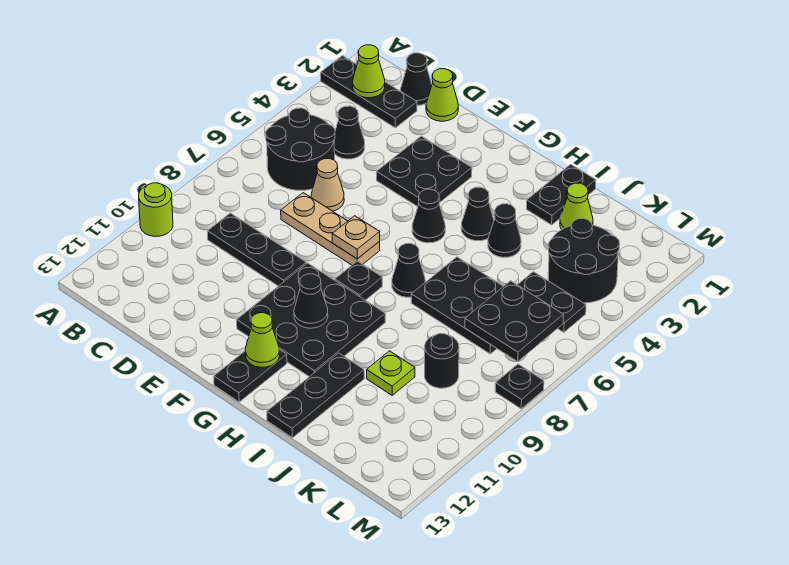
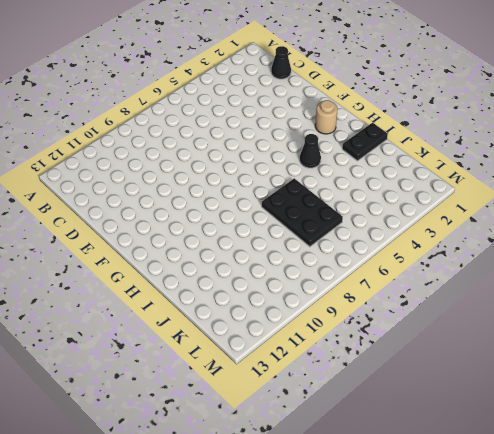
tan 1x1 round brick [315,100,338,134] -> none
none -> black 1x3 plate [321,56,417,128]
none -> lime 1x1 round brick [139,183,173,237]
none -> black 2x2 round brick [266,108,335,190]
none -> black 1x1 cone [334,106,365,159]

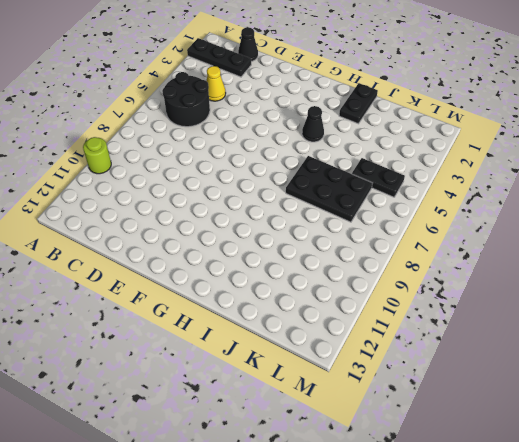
yellow 1x1 cone [207,66,226,101] -> black 1x1 cone [334,106,365,159]
none -> black 1x3 plate [208,213,306,286]
none -> lime 1x1 cone [426,69,458,121]
none -> tan 1x1 cone [311,158,344,211]
none -> tan 1x3 plate [281,193,380,265]

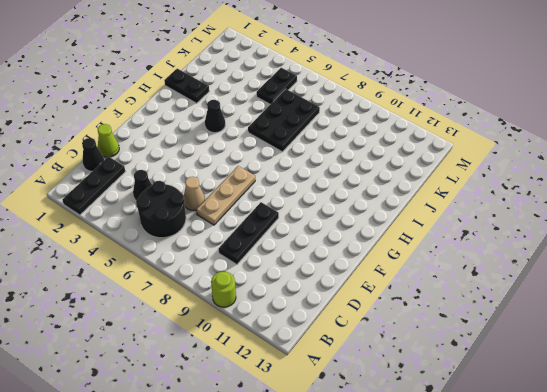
none -> black 2x2 plate [377,136,472,207]
none -> black 3x3 plate [237,263,385,377]
none -> black 1x1 cone [412,189,445,243]
none -> black 1x1 plate [335,261,382,300]

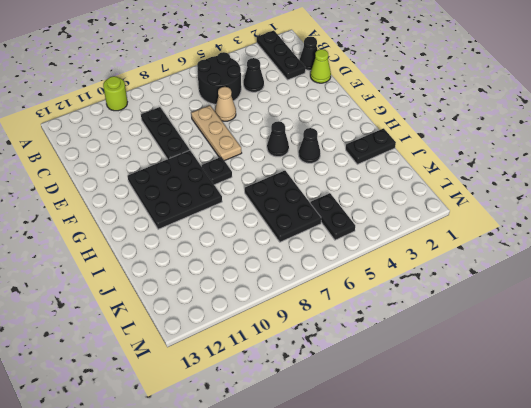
none -> black 2x2 plate [377,136,472,207]
none -> black 1x2 plate [214,349,287,402]
none -> black 1x1 cone [392,243,425,297]
none -> black 1x1 cone [488,204,521,257]

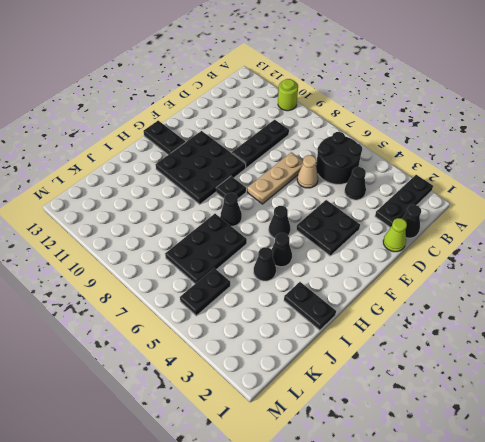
none -> black 1x3 plate [267,353,364,438]
none -> lime 1x1 cone [560,183,593,230]
none -> lime 1x1 plate [367,351,415,395]
none -> black 2x2 round brick [548,218,620,303]

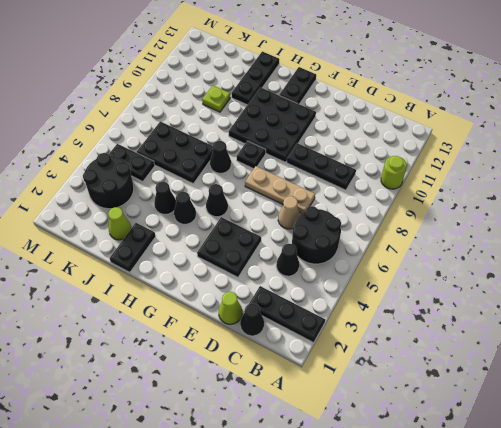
none -> black 1x1 round brick [425,334,459,388]
none -> black 1x1 plate [495,364,544,409]
none -> lime 1x1 cone [353,45,385,98]
none -> tan 1x1 plate [332,216,380,259]

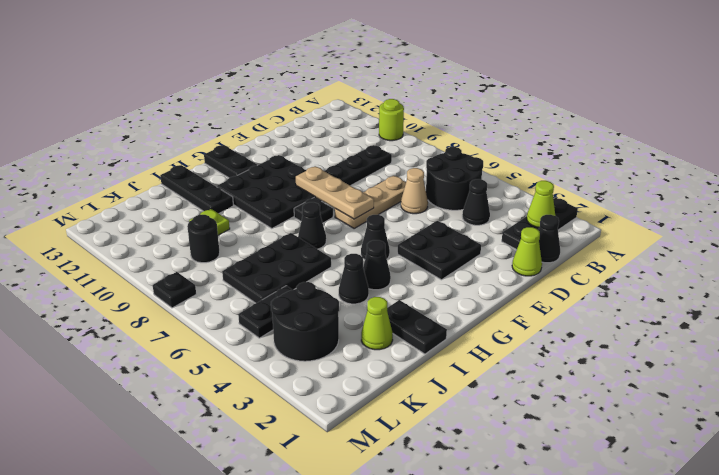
tan 1x3 plate [296,166,374,219] -> tan 1x1 plate [332,216,380,259]
none -> black 1x1 cone [294,274,328,328]
none -> lime 1x1 cone [245,313,280,367]
none -> black 2x2 plate [465,281,563,362]

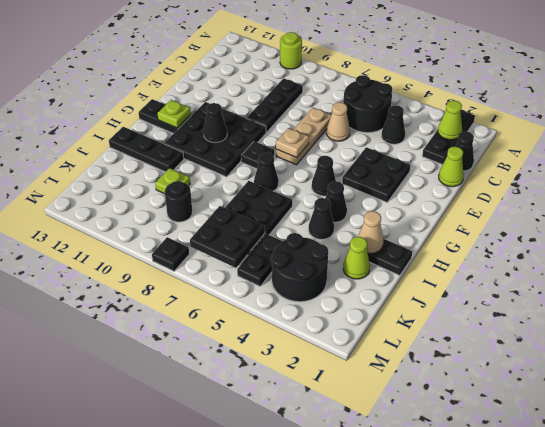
lime 1x1 plate [157,100,191,128] -> lime 1x1 cone [245,313,280,367]
tan 1x1 cone [358,211,383,253] -> none

